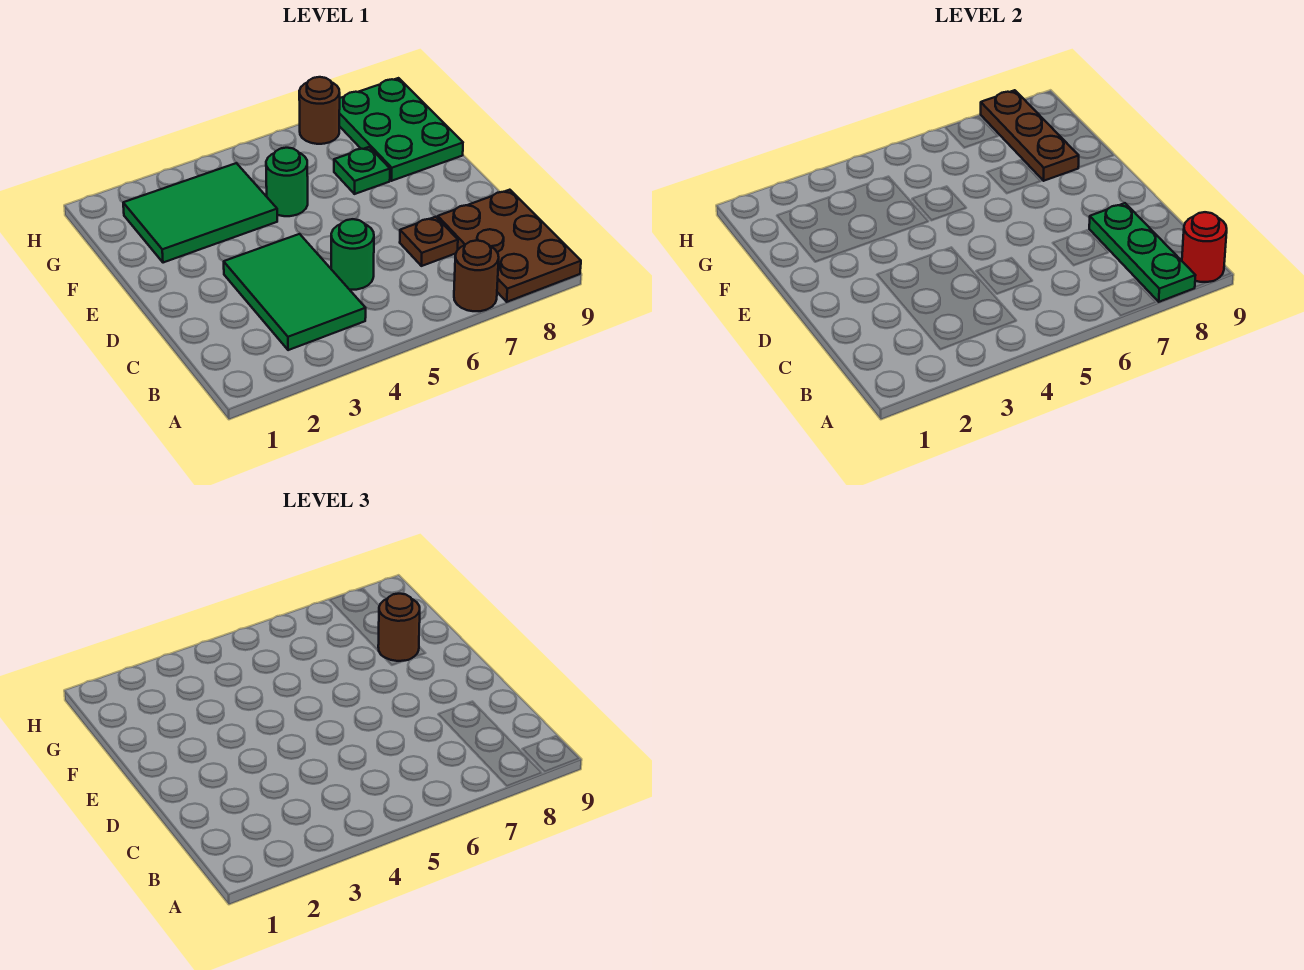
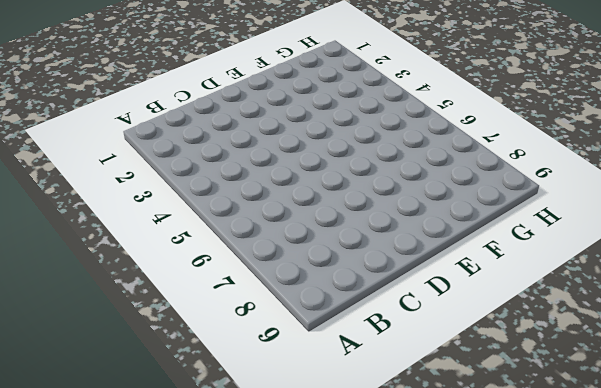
none -> brown 1x1 round brick [454,240,499,311]
none -> brown 2x3 plate [438,190,581,302]
none -> green 2x3 tile [224,234,366,350]

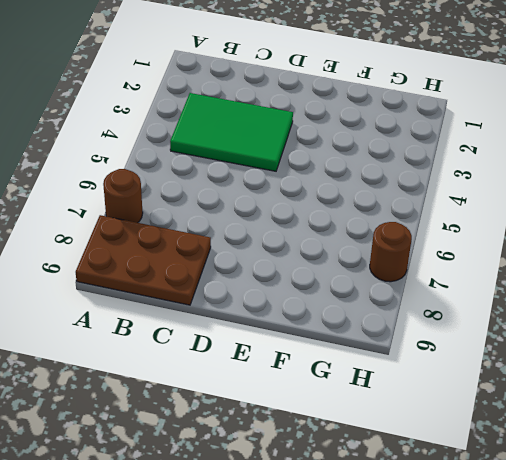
none -> green 1x1 round brick [331,219,374,290]
none -> brown 1x1 plate [400,217,458,266]
none -> green 2x3 tile [123,163,277,263]

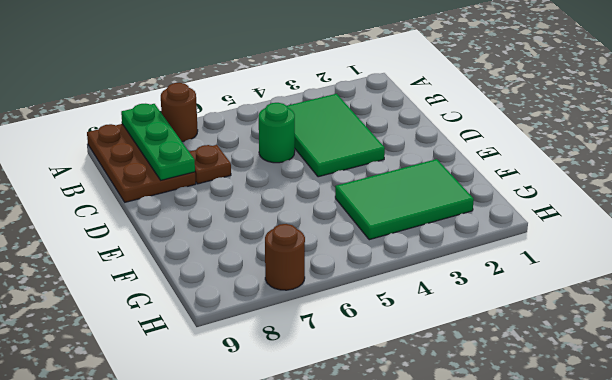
none -> green 1x1 round brick [266,148,308,216]
none -> green 1x1 plate [334,147,390,194]
none -> green 2x3 plate [339,78,463,181]

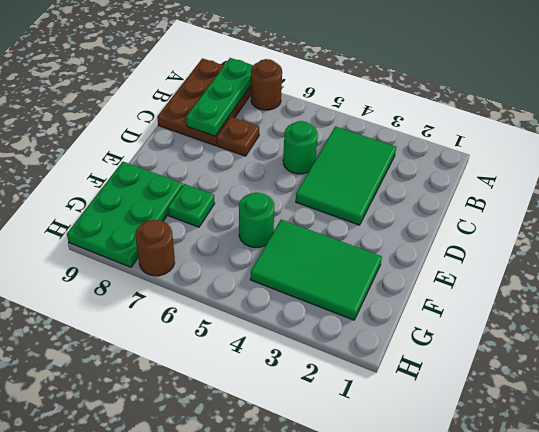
none -> red 1x1 round brick [1182,212,1227,282]
none -> brown 1x3 plate [981,90,1079,181]
none -> brown 1x1 round brick [378,594,420,661]

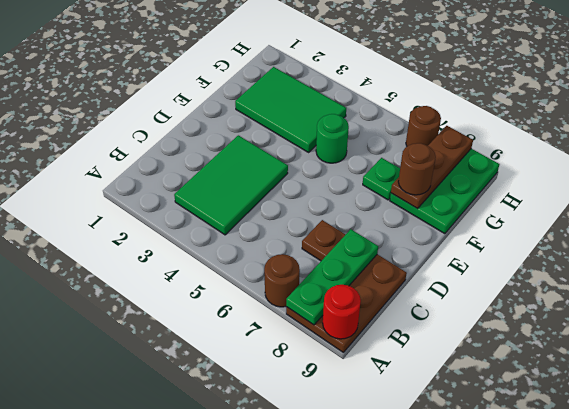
none -> green 1x1 round brick [331,219,374,290]

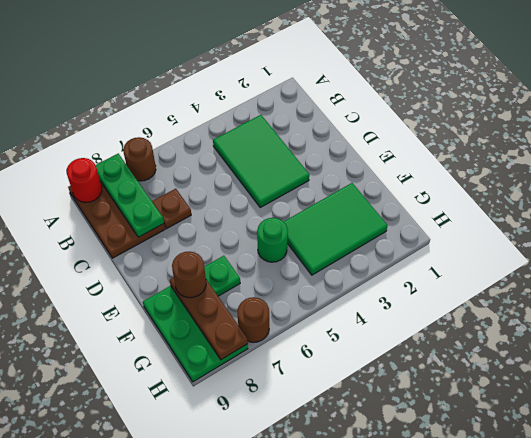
none -> green 1x1 round brick [331,219,374,290]

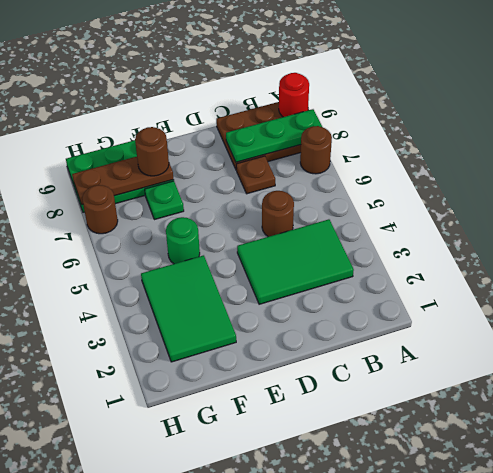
brown 1x1 round brick [262,191,294,237] -> green 1x1 round brick [331,219,374,290]

